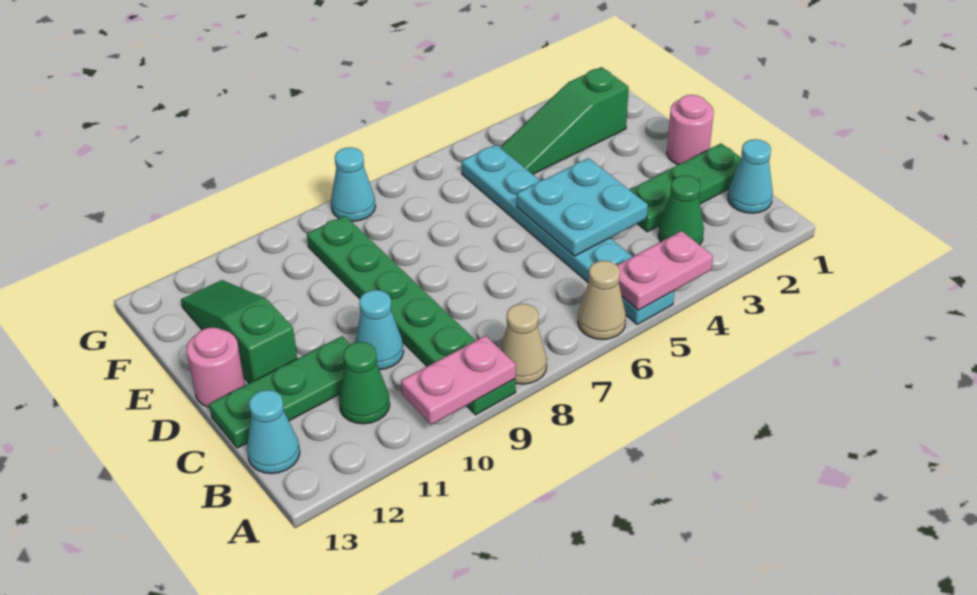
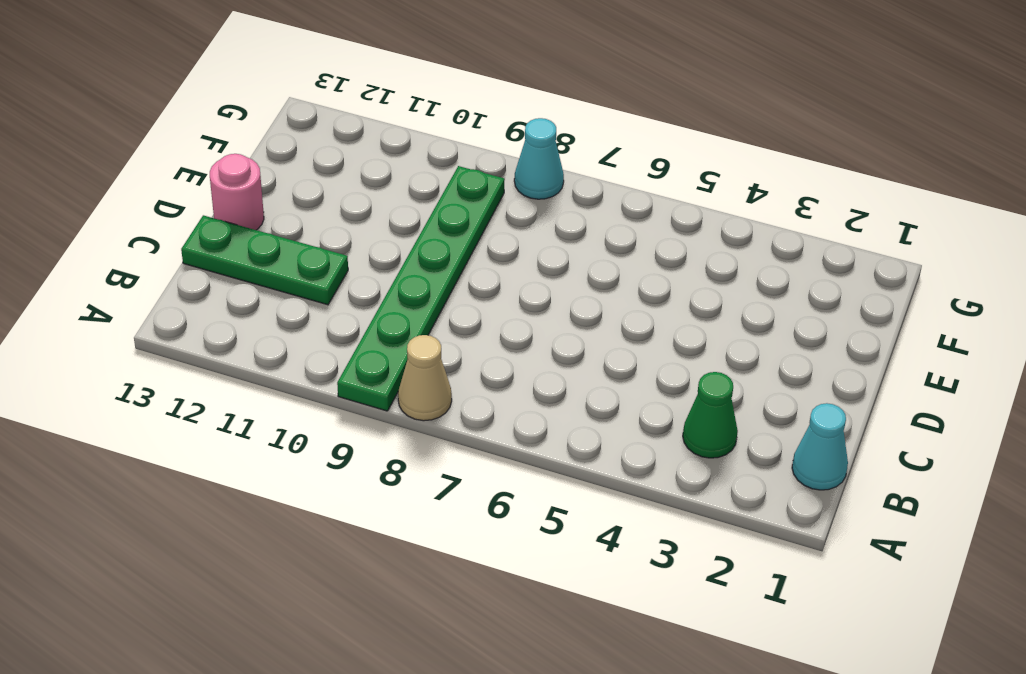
none -> cyan 1x6 plate [462,145,674,325]
none -> tan 1x1 cone [578,261,626,339]
none -> green 1x1 cone [339,342,390,424]

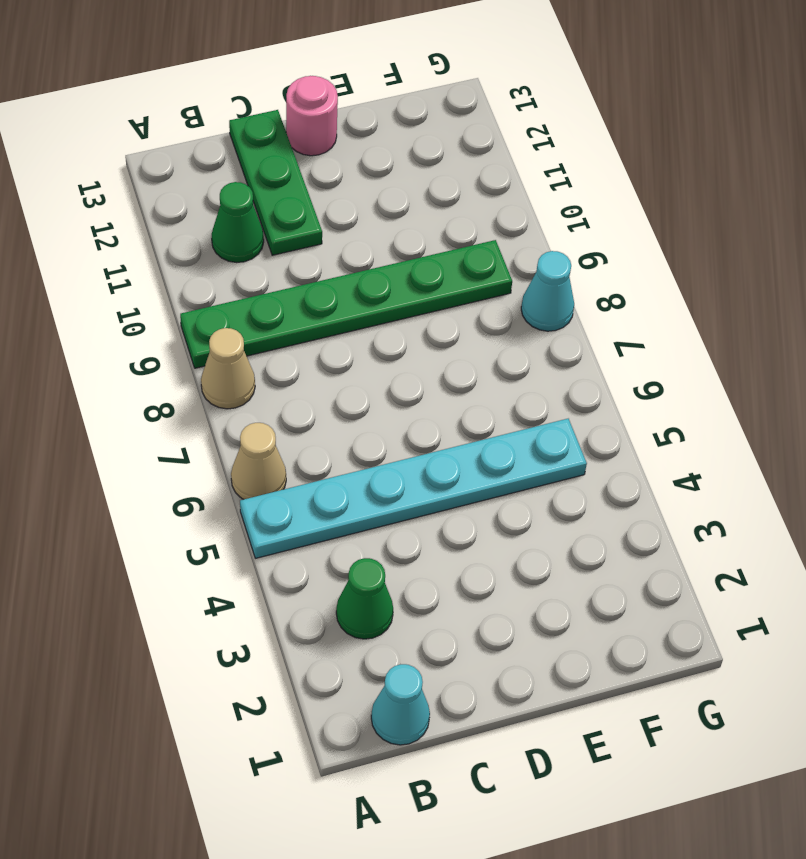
none -> cyan 1x1 cone [247,390,300,474]
none -> green 1x3 plate [630,143,741,232]
none -> cyan 1x1 cone [355,290,404,370]

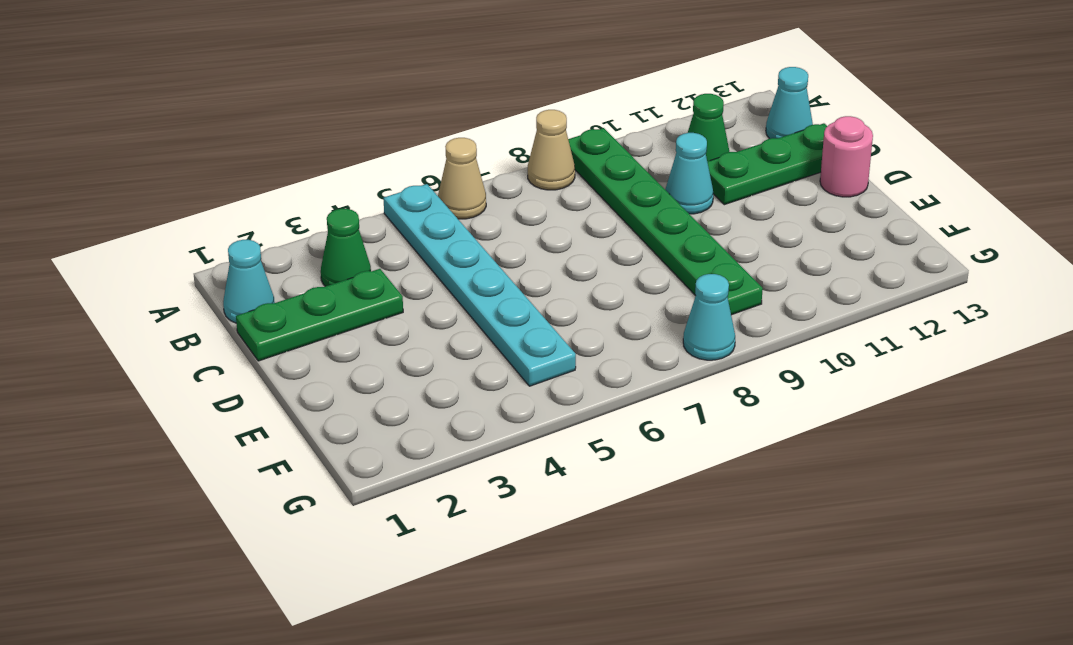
none -> pink 1x1 round brick [667,95,714,165]
none -> green 1x3 slope [181,280,297,383]
none -> green 1x3 slope [500,67,629,174]

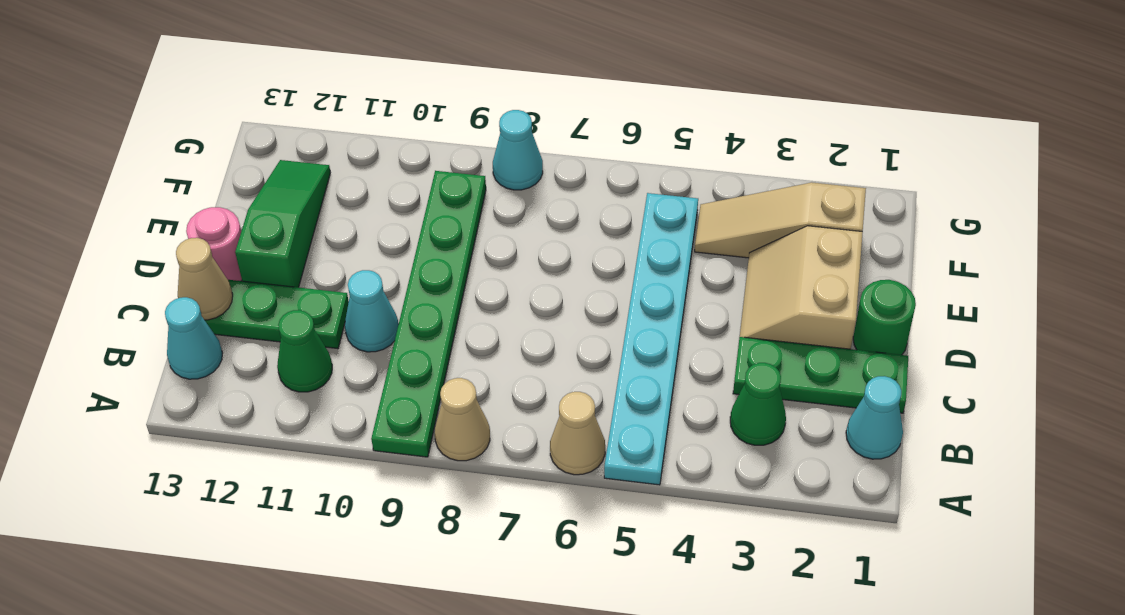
tan 1x1 cone [176,238,233,320] -> none
green 1x1 round brick [853,280,916,355] -> pink 1x1 round brick [667,95,714,165]
tan 2x2 slope [740,226,863,349] -> none
tan 1x3 slope [695,183,866,258] -> green 1x3 slope [500,67,629,174]
none -> pink 1x2 plate [617,231,713,310]
none -> pink 1x2 plate [401,336,516,425]
none -> cyan 2x2 plate [517,158,648,256]

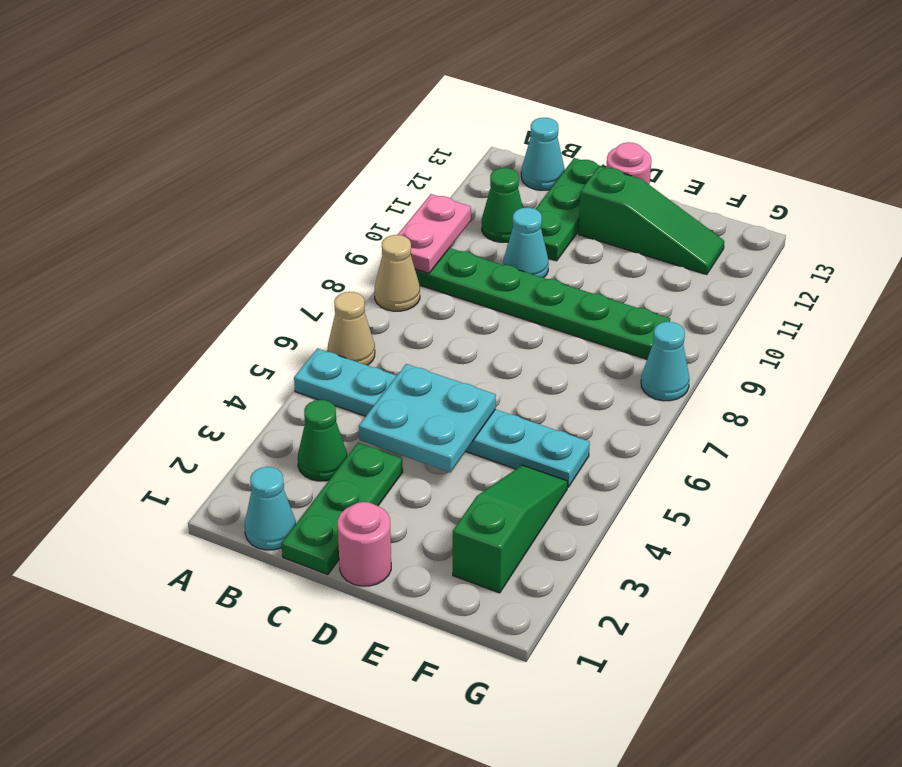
none -> pink 1x2 plate [617,231,713,310]

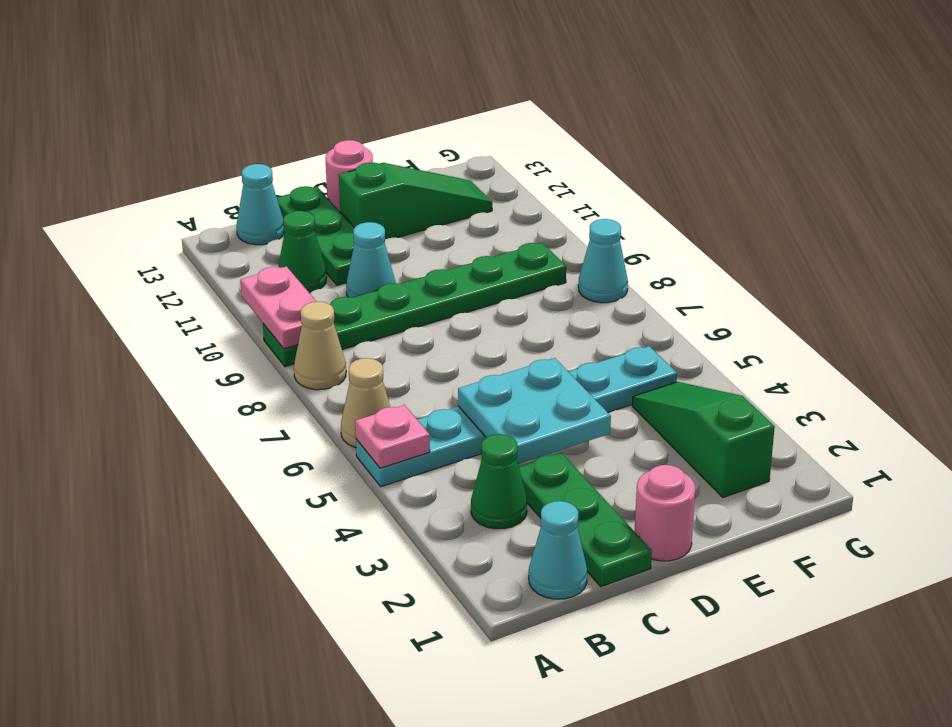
pink 1x1 plate [355,405,430,468] -> pink 1x2 plate [617,231,713,310]

